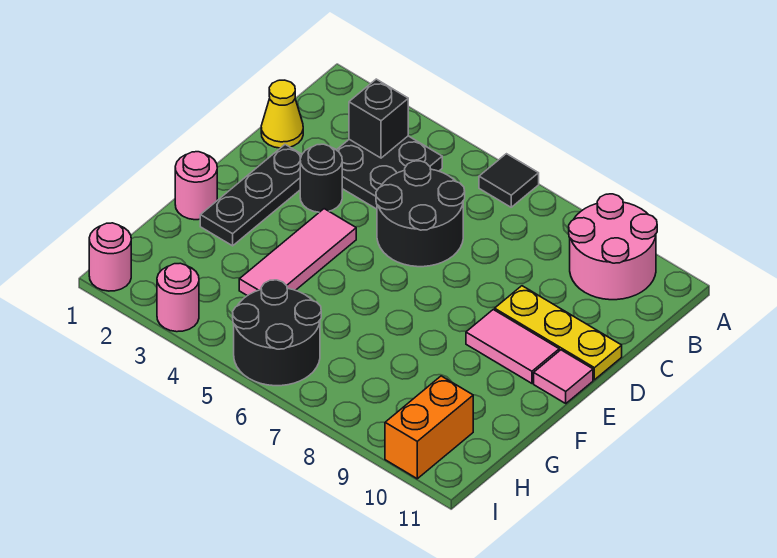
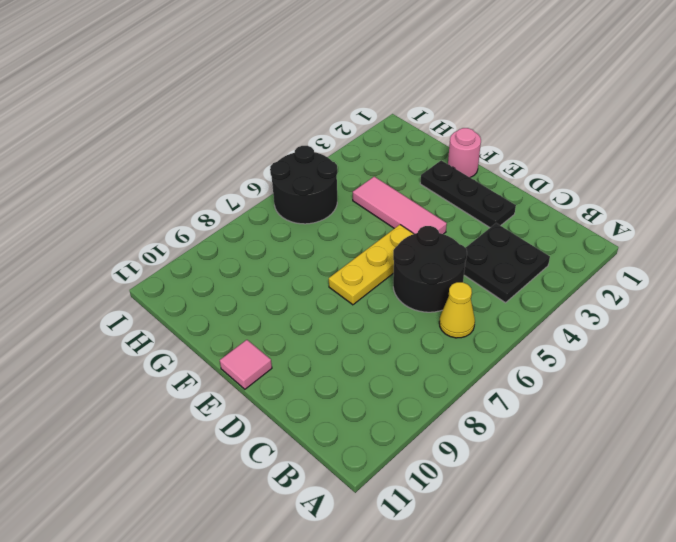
yellow 1x1 cone [439,282,475,338] -> yellow 1x1 cone moved to [261,80,303,148]
yellow 1x3 plate [329,225,414,305] -> yellow 1x3 plate moved to [495,286,622,380]
none -> black 1x1 tile [479,154,539,207]
none -> pink 2x2 round brick [569,194,657,300]
none -> black 1x1 round brick [300,144,342,212]

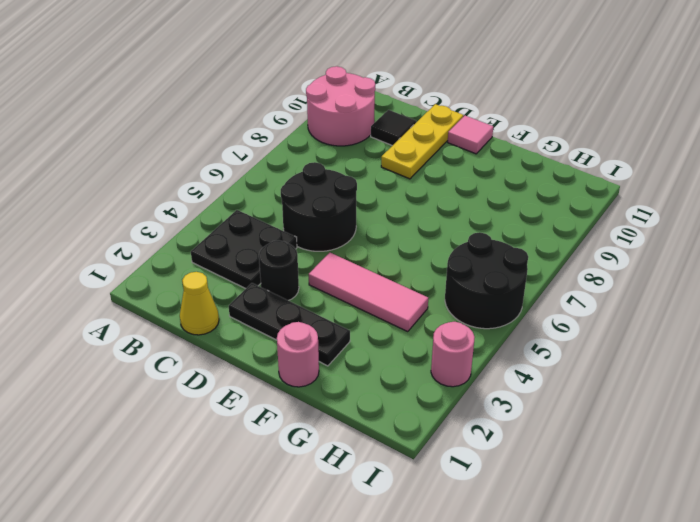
black 1x1 tile [371,110,416,146] -> black 1x1 tile moved to [479,154,539,207]
none -> pink 1x2 tile [466,310,559,383]
none -> orange 1x2 brick [385,376,473,479]
none -> pink 1x1 round brick [89,223,131,291]

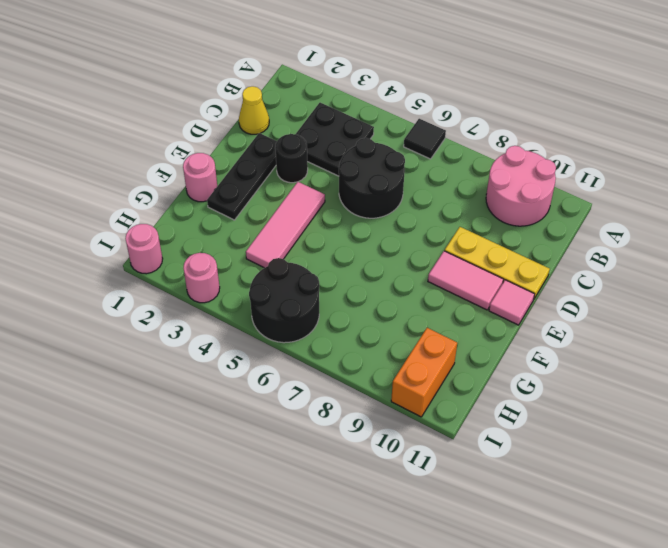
none -> black 1x1 brick [349,79,408,158]

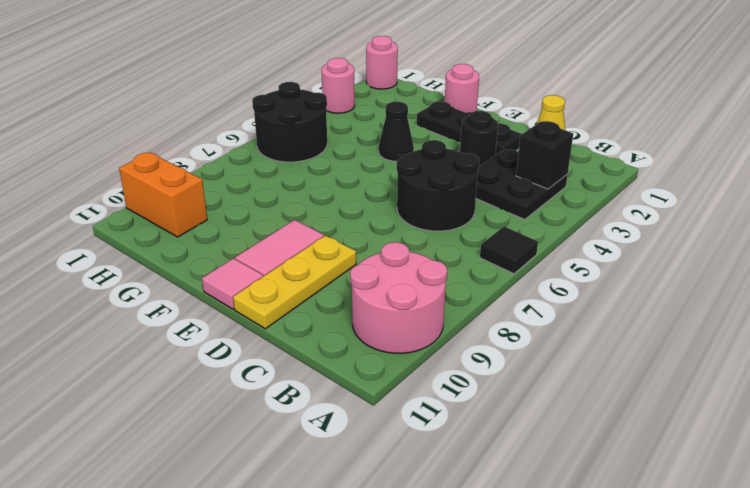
black 1x1 cone [379,102,414,161] -> pink 1x3 tile [239,209,356,296]

